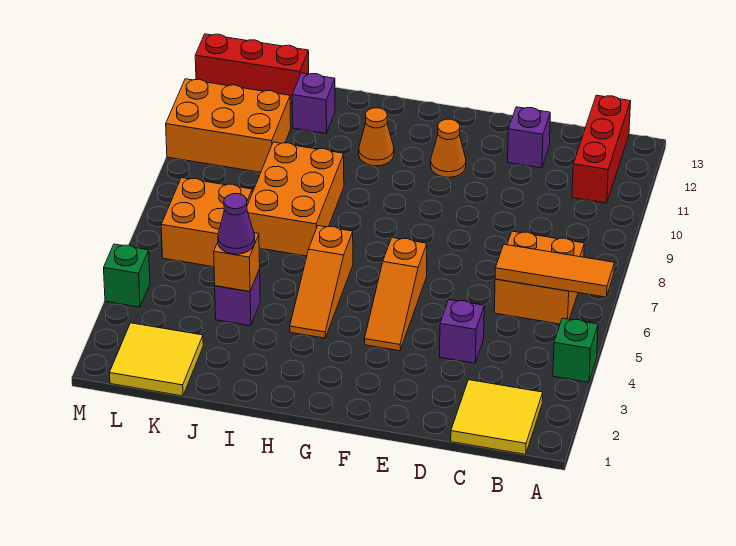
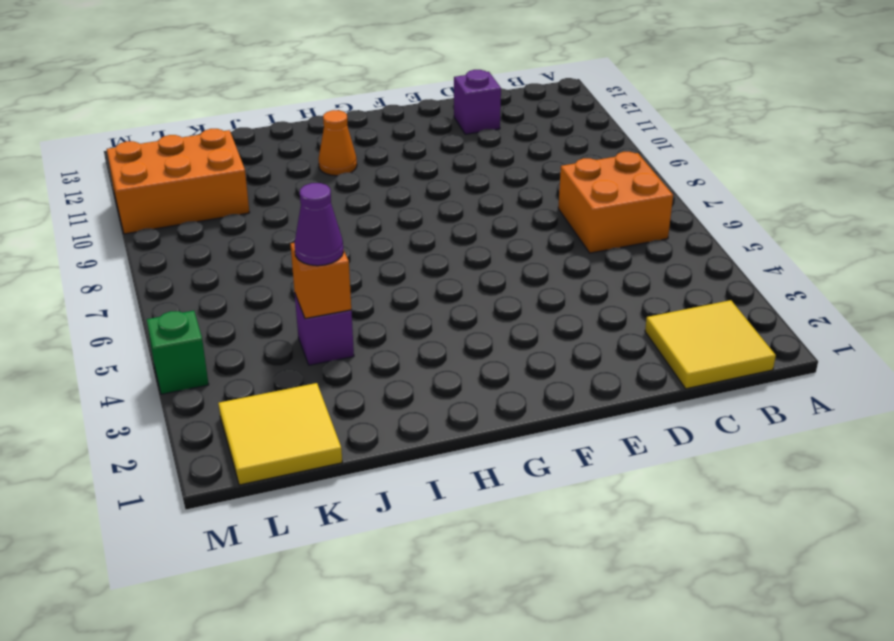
none -> green 1x1 brick [553,318,598,382]
none -> red 1x3 brick [572,95,631,203]
none -> purple 1x1 brick [440,300,484,363]

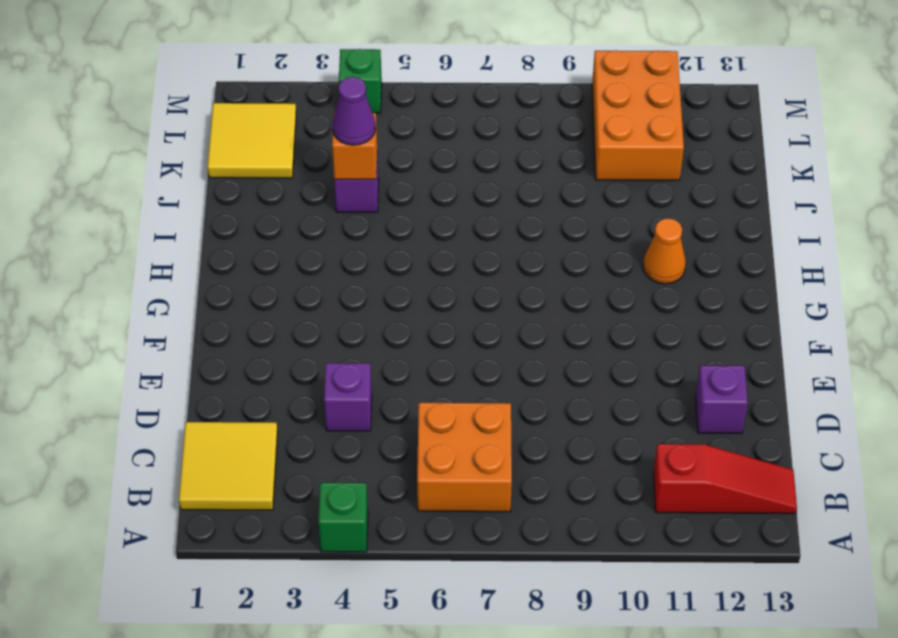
red 1x3 slope [653,444,797,514] -> red 1x3 brick [572,95,631,203]
none -> orange 1x3 slope [365,238,427,351]
none -> orange 1x1 cone [431,119,466,177]
none -> orange 1x3 slope [290,226,353,338]

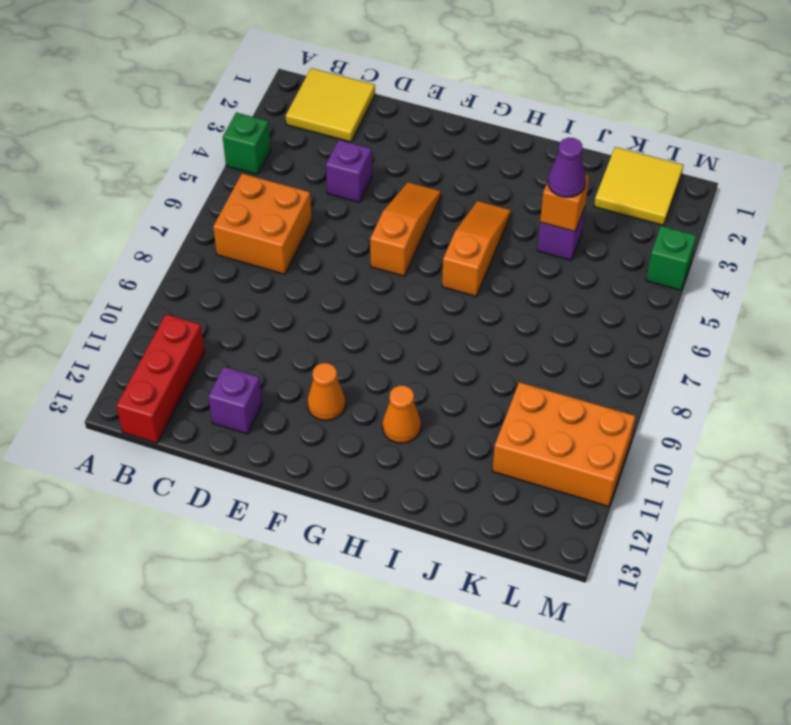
none -> orange 2x3 brick [247,142,344,256]
none -> purple 1x1 brick [292,73,335,133]
none -> orange 2x2 brick [161,178,252,267]

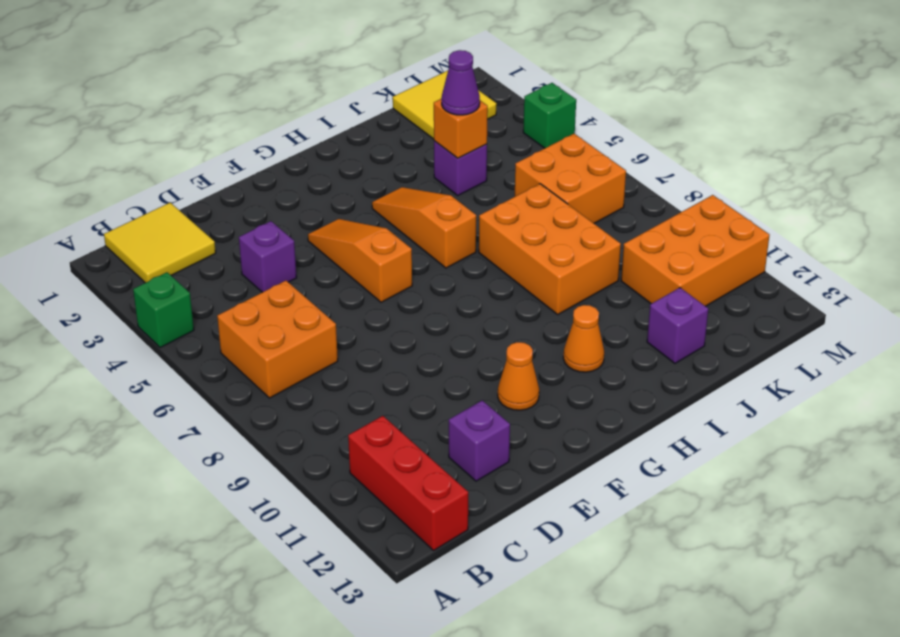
none -> red 1x3 brick [195,34,309,104]
none -> orange 1x3 tile [495,244,614,297]

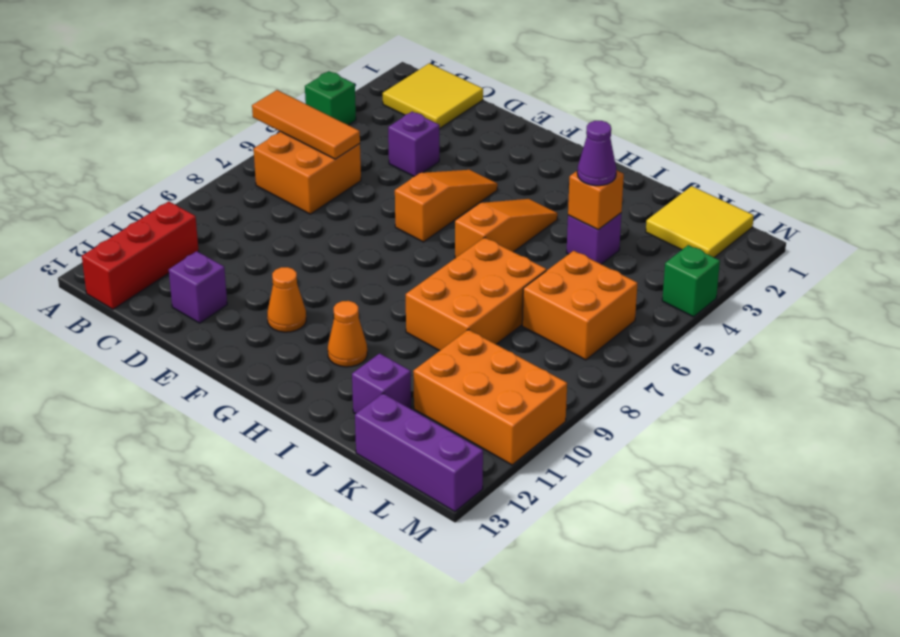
purple 1x3 brick [355,393,483,512] -> red 1x3 brick [195,34,309,104]

